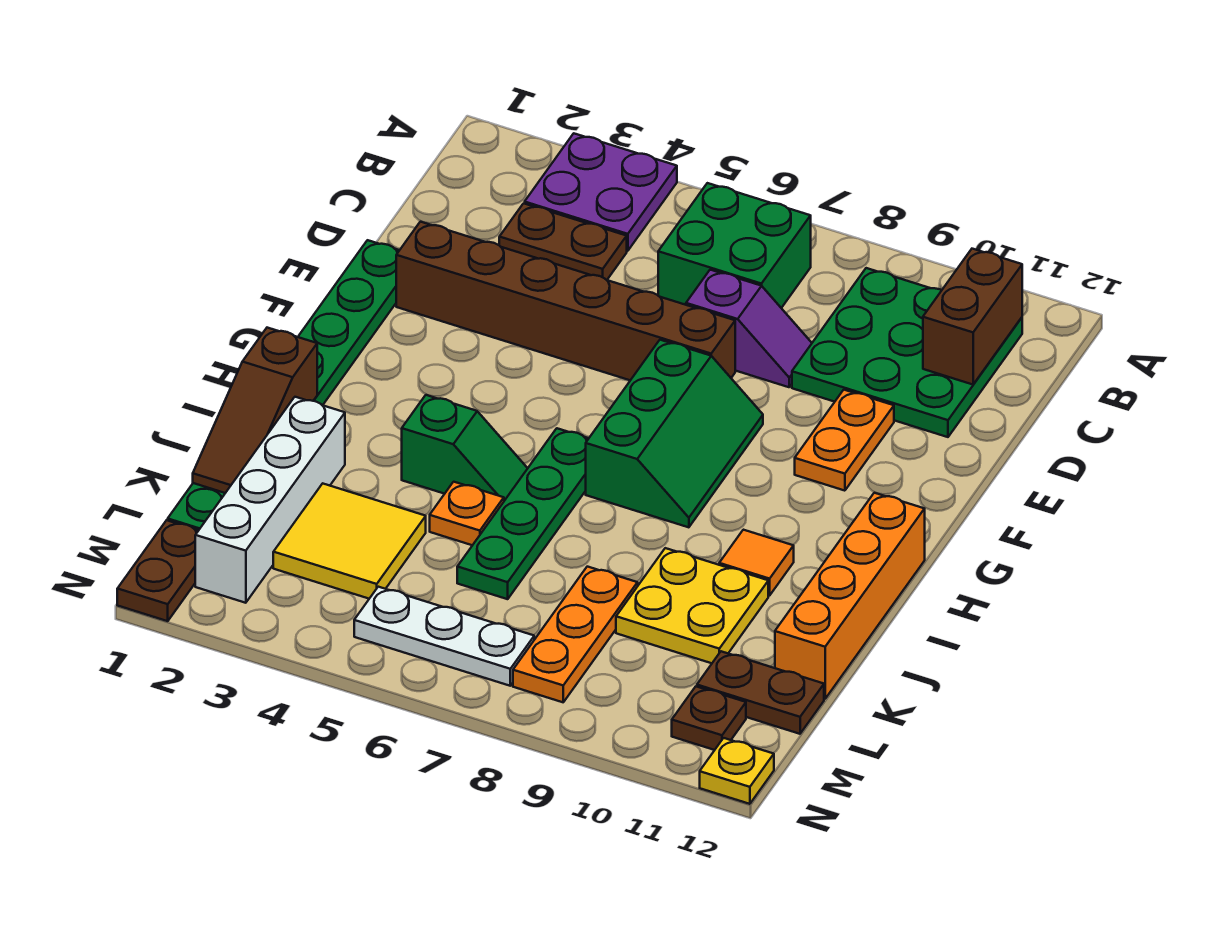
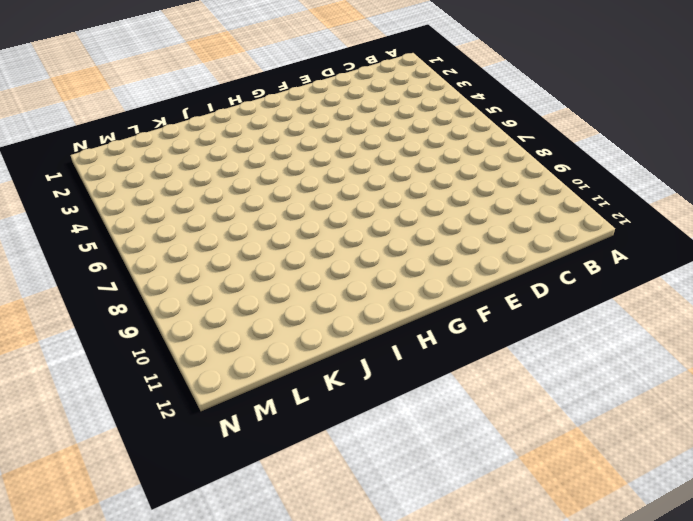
none -> purple 2x2 plate [525,133,677,251]
none -> green 2x2 brick [658,183,811,308]
none -> green 3x3 plate [792,268,1022,437]

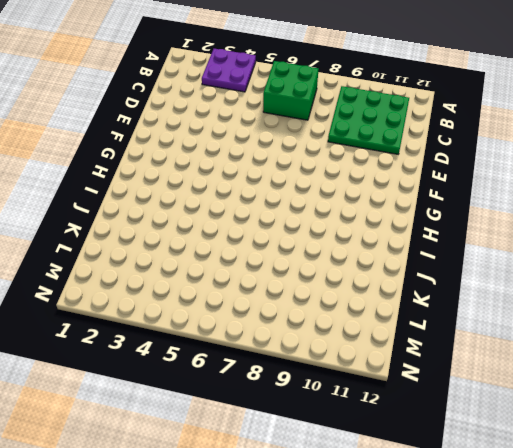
none -> brown 1x2 plate [499,203,627,280]
none -> purple 1x2 slope [686,270,812,387]
none -> green 1x8 plate [168,240,399,530]

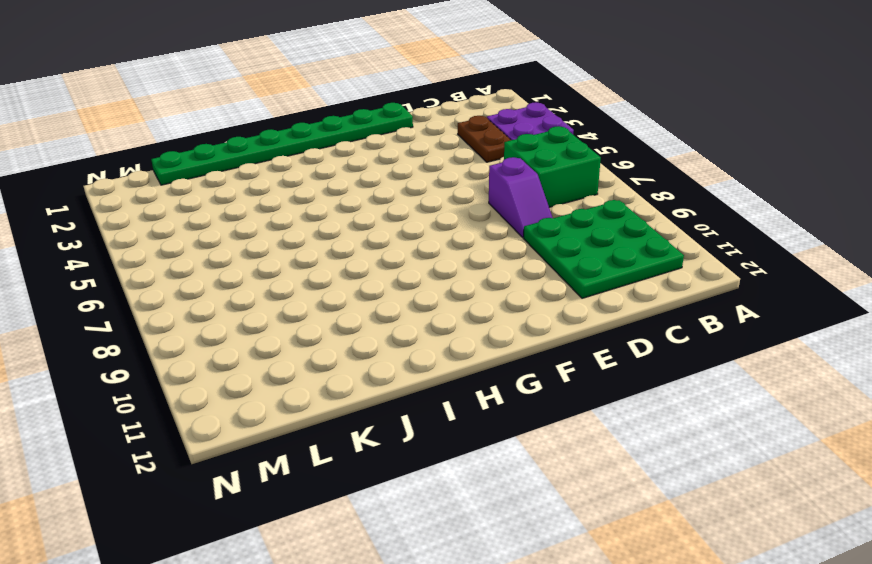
none -> brown 1x6 brick [396,222,735,380]
none -> orange 1x2 plate [795,390,894,491]
none -> green 2x3 slope [586,340,763,527]

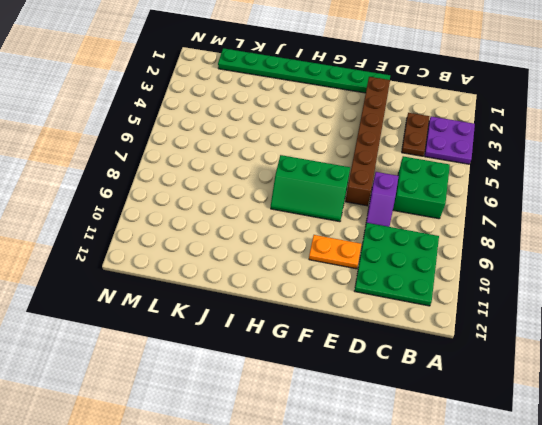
none -> green 1x4 plate [457,428,589,599]
none -> orange 1x4 brick [775,493,925,699]
none -> green 1x2 slope [402,395,528,501]

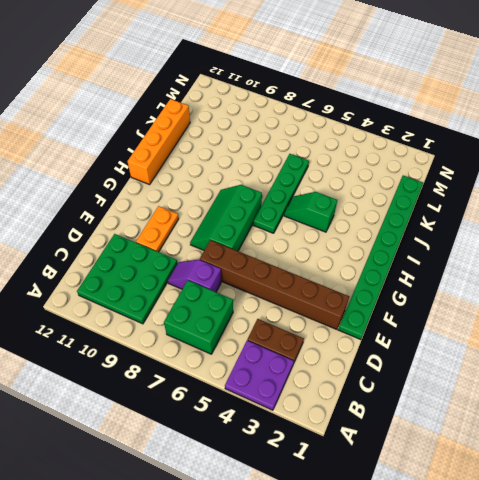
none -> orange 1x1 tile [719,530,794,596]
none -> white 1x4 brick [195,397,345,603]
none -> orange 1x1 plate [430,482,504,545]

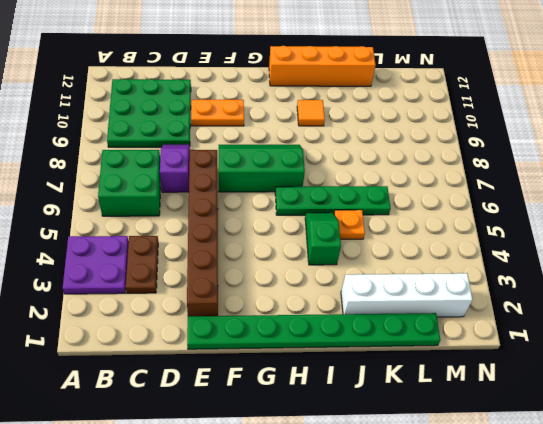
none -> yellow 2x2 plate [616,548,768,663]
none -> yellow 2x2 tile [273,483,426,599]
none -> orange 1x3 plate [513,567,638,702]

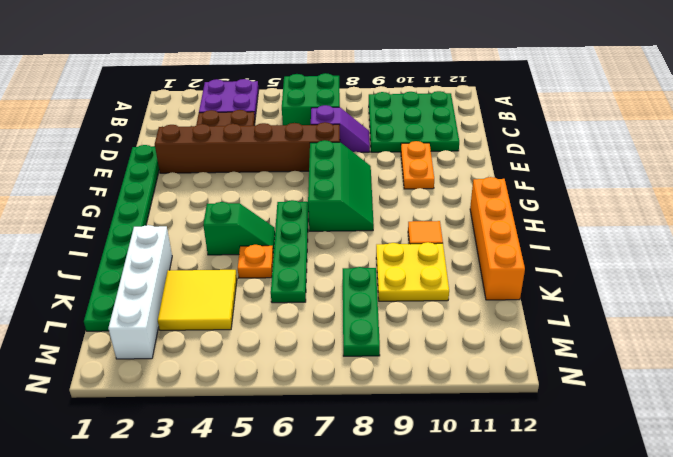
green 1x3 plate [343,267,380,356] -> orange 1x3 plate [513,567,638,702]
none -> brown 1x2 plate [697,651,824,734]
none -> brown 1x2 plate [117,520,199,621]
none -> white 1x3 plate [354,587,534,686]

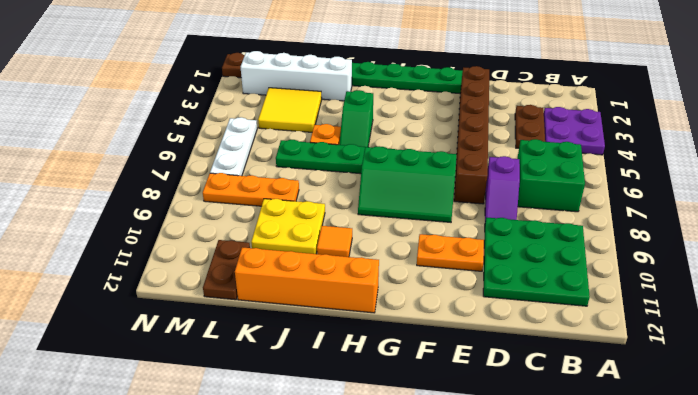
none -> brown 1x1 plate [672,687,746,750]
none -> yellow 1x1 plate [700,738,774,804]
none -> brown 1x2 brick [923,249,1022,385]

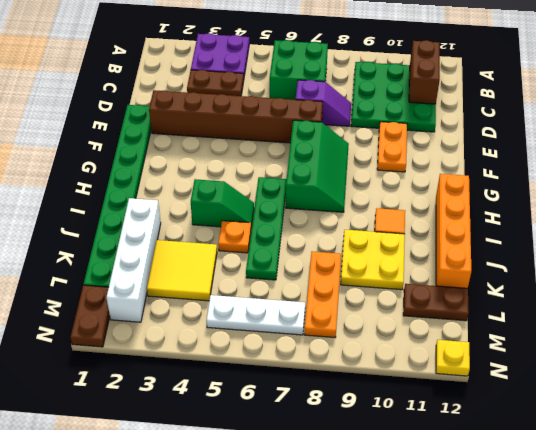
none -> brown 1x1 plate [672,687,746,750]
none -> brown 1x3 slope [193,328,317,493]

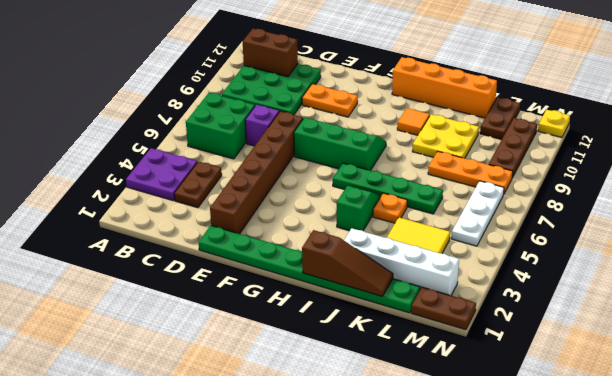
brown 1x3 plate [489,118,537,178] -> brown 1x1 plate [672,687,746,750]

